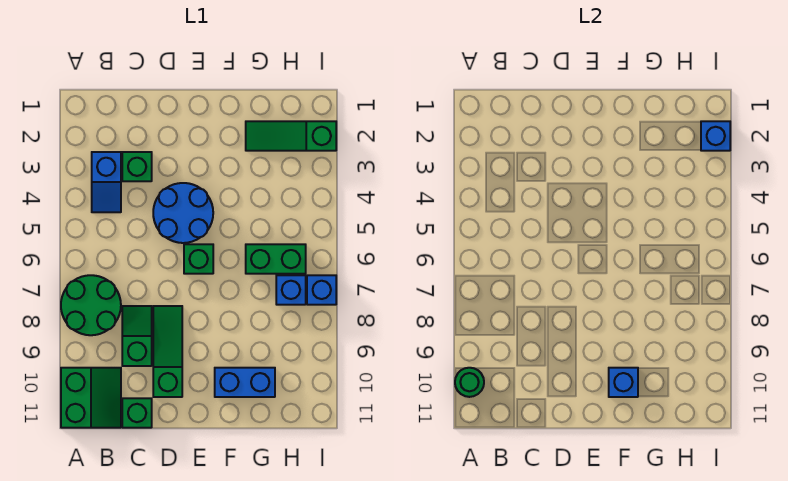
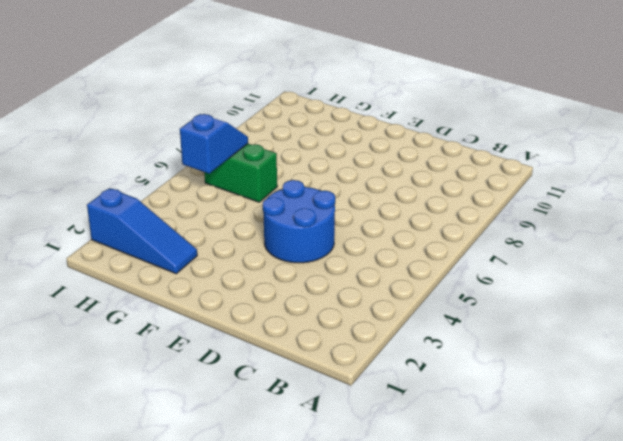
blue 1x3 slope [87,188,197,274] -> green 1x3 slope [246,121,336,151]
blue 1x2 slope [180,114,248,174] -> blue 1x2 slope moved to [92,152,121,212]
none -> green 2x2 round brick [61,275,121,335]
none -> green 2x2 slope [61,368,121,428]
none -> green 1x1 brick [122,152,152,181]

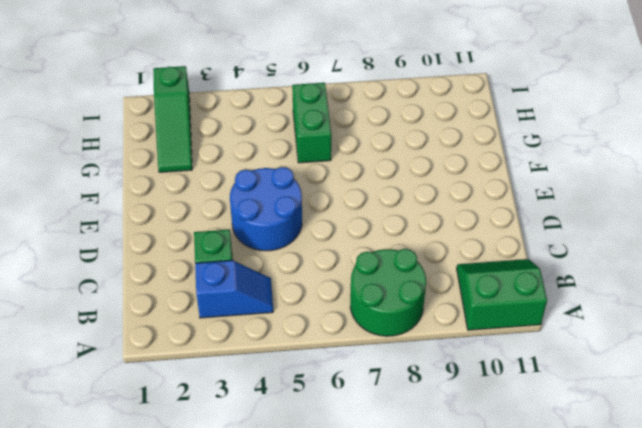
none -> green 1x2 slope [122,306,152,366]
none -> green 1x1 brick [122,398,152,428]
none -> green 1x3 slope [153,306,182,397]

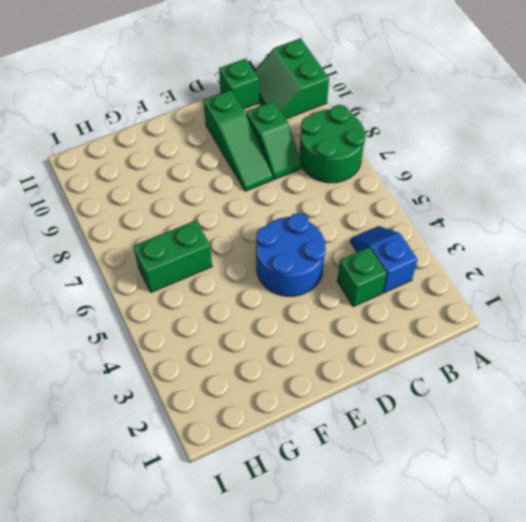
none -> green 1x1 brick [184,244,213,274]
none -> blue 1x2 brick [215,368,275,397]
none -> green 1x3 slope [246,121,336,151]

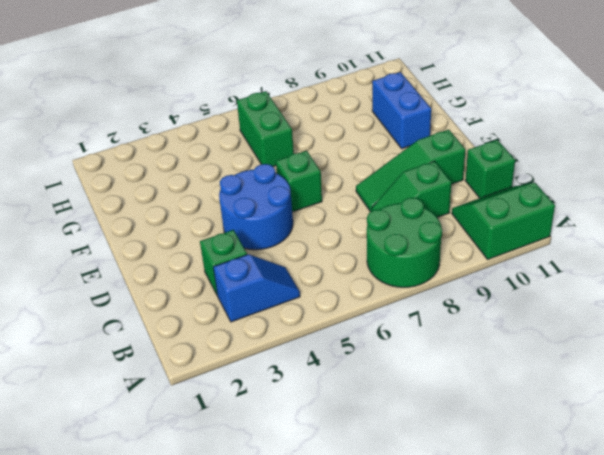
none -> green 1x3 slope [246,121,336,151]
none -> blue 1x1 brick [276,275,306,305]
none -> blue 1x1 brick [307,275,336,305]

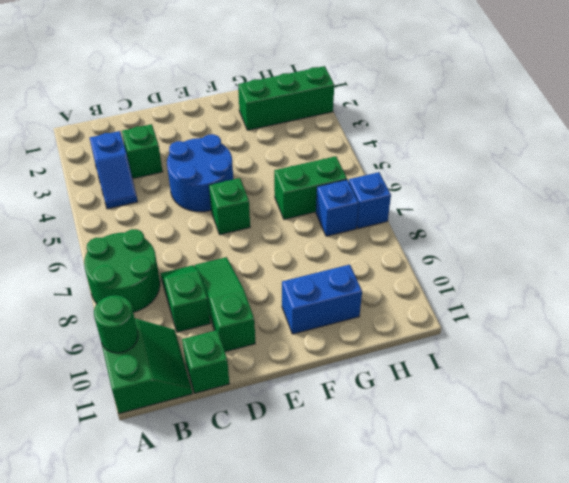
green 1x3 brick [238,66,334,130] -> green 1x3 slope [246,121,336,151]
none -> blue 1x1 brick [609,368,638,397]
none -> blue 1x1 brick [701,121,730,151]

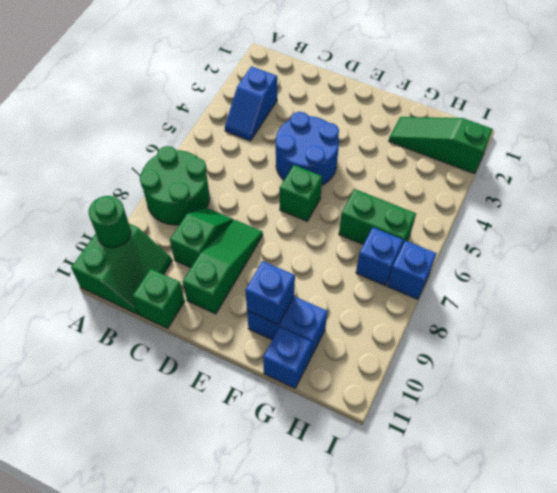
blue 1x1 brick [263,327,312,388] -> blue 1x1 brick moved to [701,121,730,151]
none -> green 1x1 brick [122,152,152,181]

